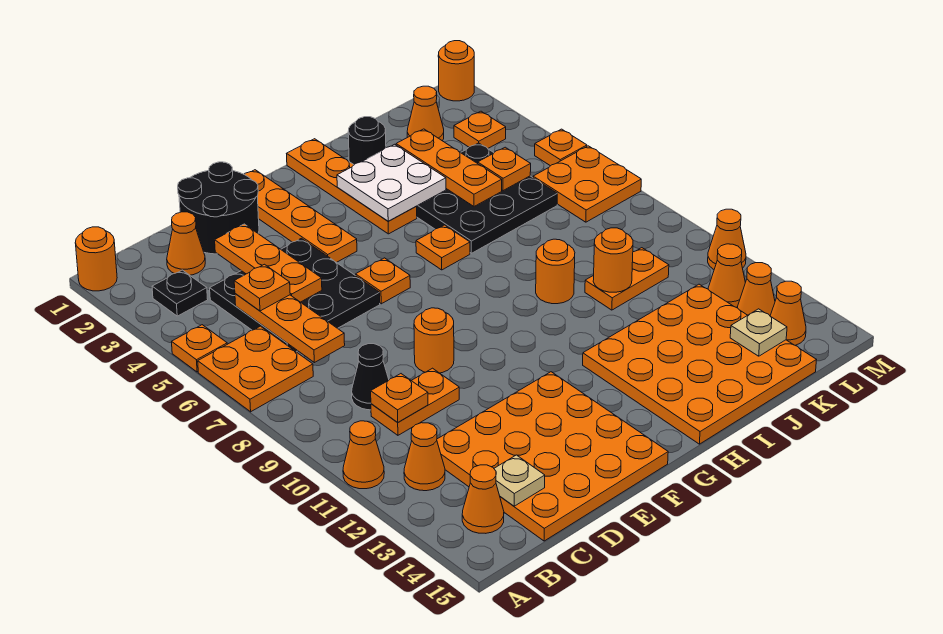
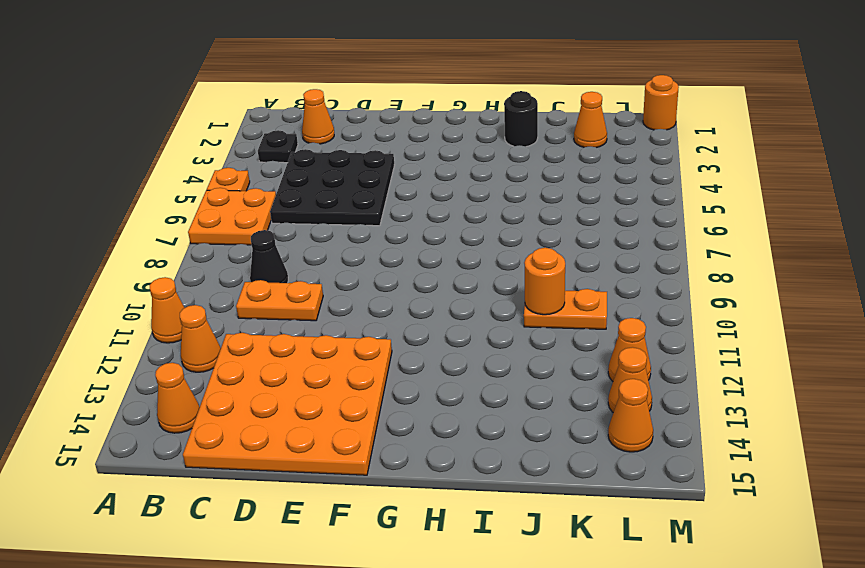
none -> orange 1x1 round brick [75,227,117,291]
none -> black 2x2 round brick [178,162,259,254]
none -> orange 1x1 round brick [414,308,454,373]
none -> orange 1x4 plate [244,170,357,263]

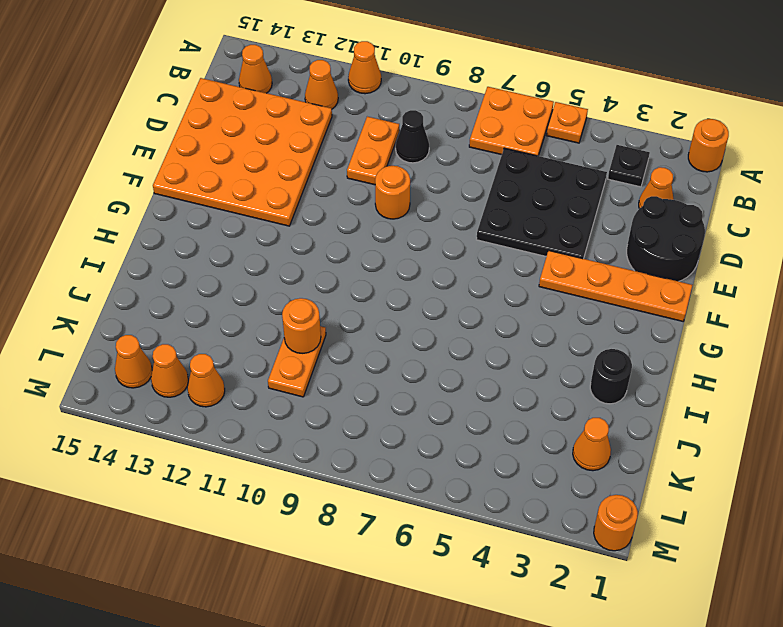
none -> orange 1x1 plate [356,258,410,304]
none -> orange 1x4 plate [287,139,417,234]
none -> orange 1x1 plate [416,225,470,270]
none -> orange 4x4 plate [583,284,816,444]

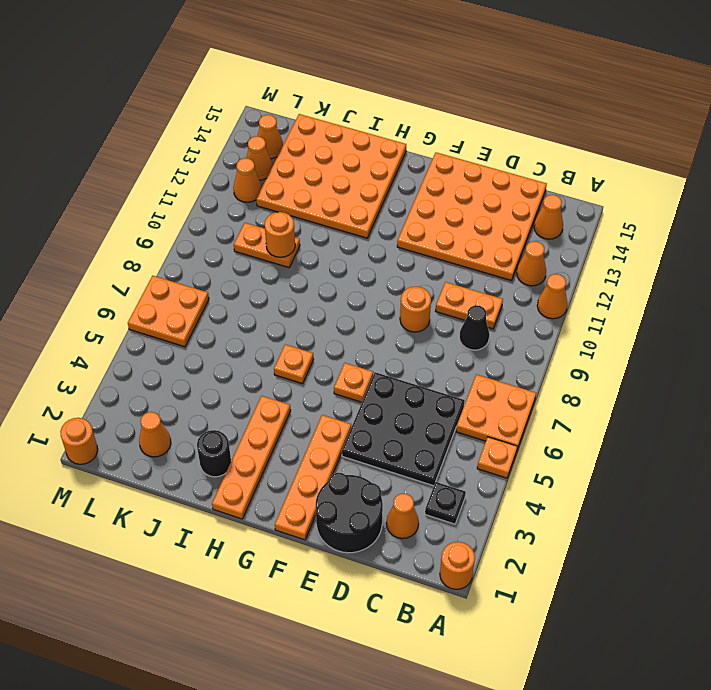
none -> black 3x3 plate [416,143,557,253]
none -> orange 1x1 round brick [536,239,575,304]
none -> orange 1x1 plate [454,111,506,148]
none -> orange 1x1 plate [535,129,587,166]

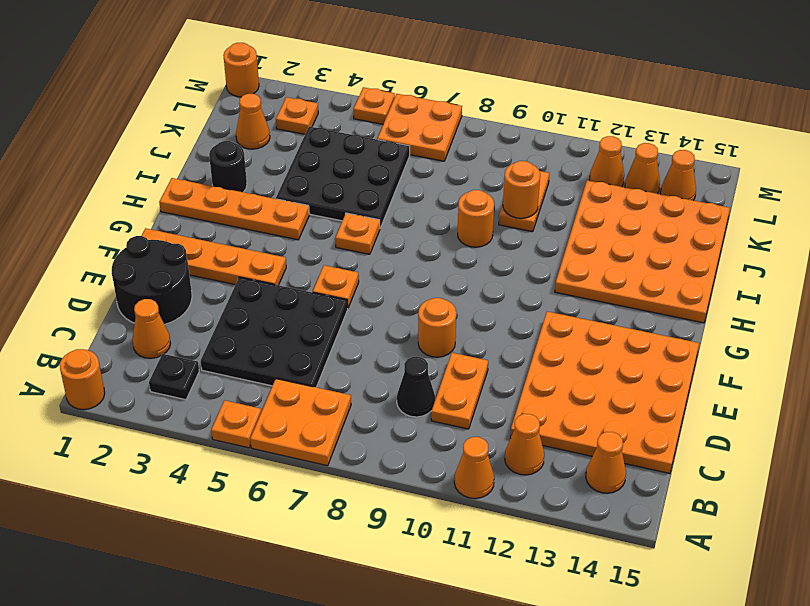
none -> orange 1x1 cone [708,209,746,269]
none -> orange 1x3 plate [235,294,345,363]
none -> orange 1x1 plate [371,374,428,422]
none -> tan 1x1 plate [494,455,545,506]

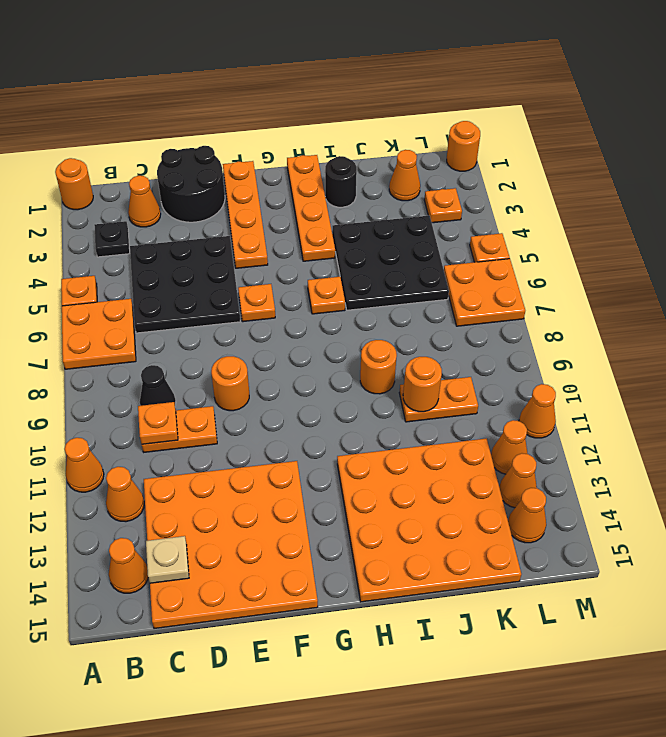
none -> orange 1x3 plate [235,294,345,363]
none -> orange 1x3 plate [215,224,322,302]
none -> white 2x2 plate [337,144,446,221]
none -> orange 1x3 plate [396,129,502,206]

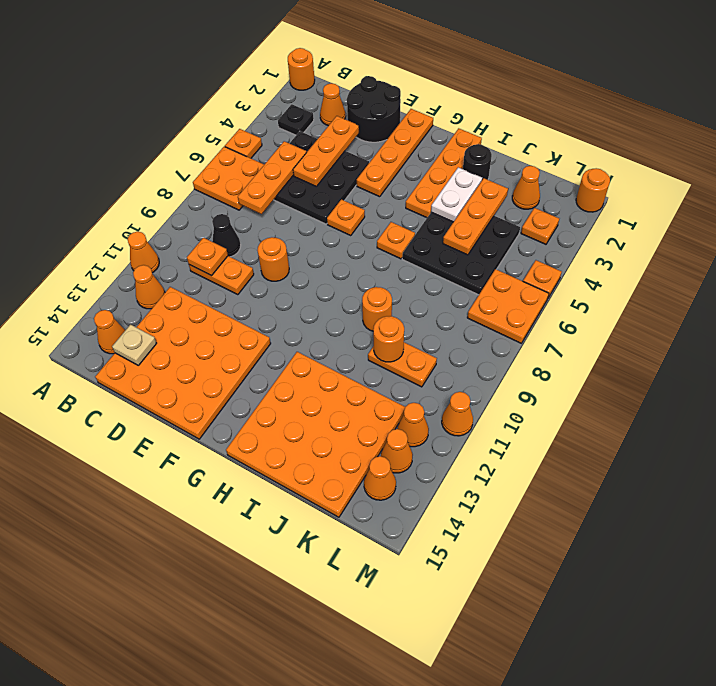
white 1x2 plate [431,167,482,222] -> white 2x2 plate [337,144,446,221]
none -> orange 1x1 plate [478,147,531,191]
none -> tan 1x1 plate [730,309,787,356]
none -> orange 1x1 plate [234,264,290,311]

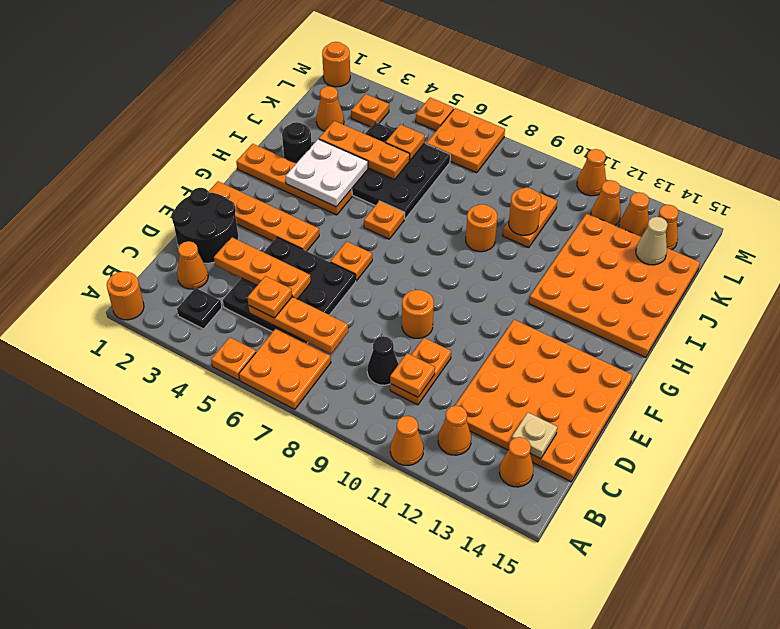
tan 1x1 cone [636,217,668,265] -> tan 1x1 plate [730,309,787,356]

